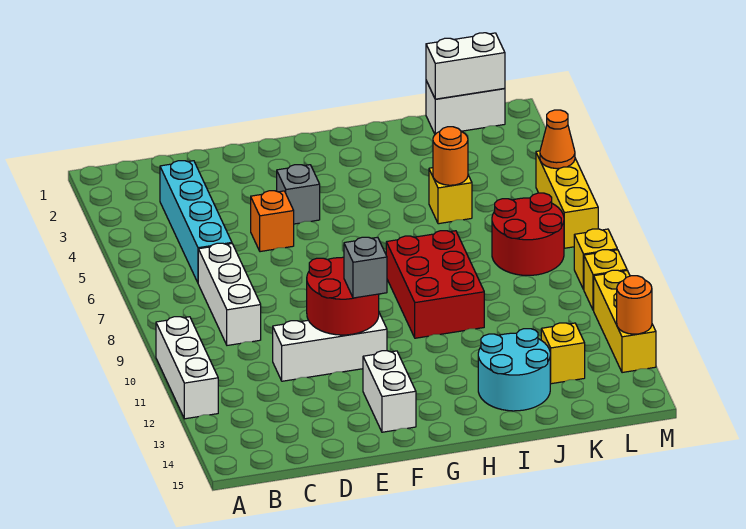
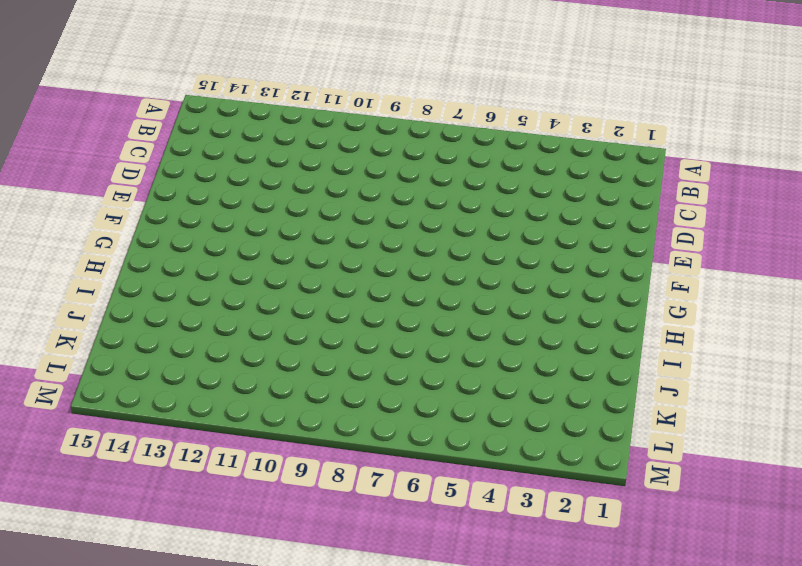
none -> white 1x3 brick [156,317,218,419]
none -> cyan 1x4 brick [160,161,232,282]
none -> white 1x3 brick [198,243,261,345]

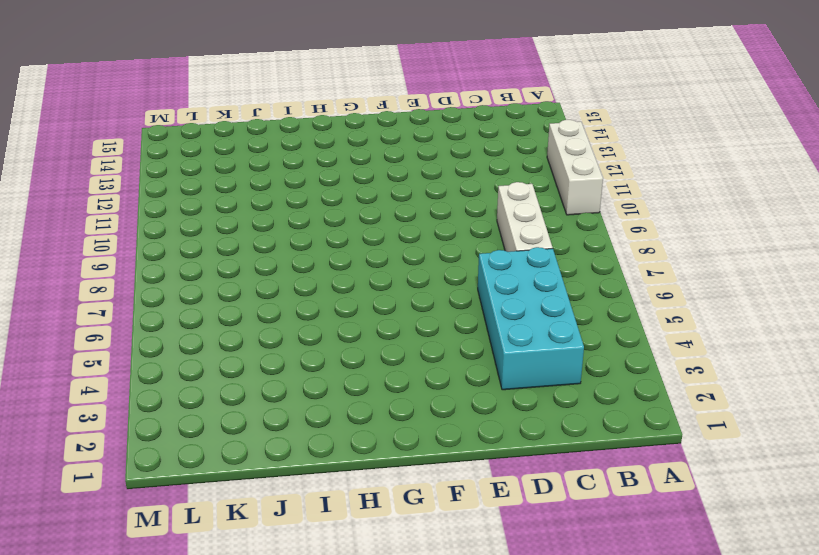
cyan 2x4 brick [478,247,584,390] -> cyan 1x4 brick [160,161,232,282]
none -> white 1x3 brick [273,313,387,381]
none -> orange 1x1 brick [251,191,294,252]
none -> grey 1x1 brick [277,165,320,224]

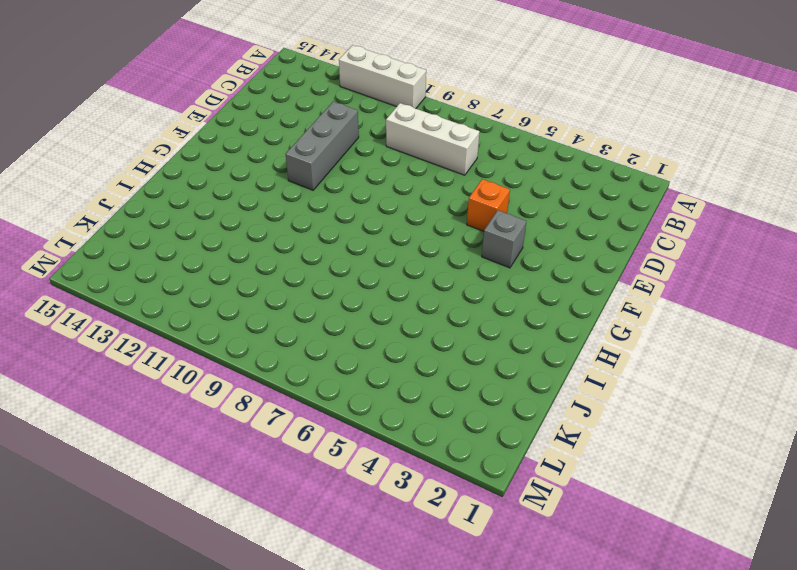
grey 1x3 brick [286,102,359,190] -> white 1x3 brick [273,313,387,381]
none -> cyan 1x4 brick [160,161,232,282]
none -> white 1x2 brick [363,351,416,432]
none -> red 2x3 brick [386,231,484,338]

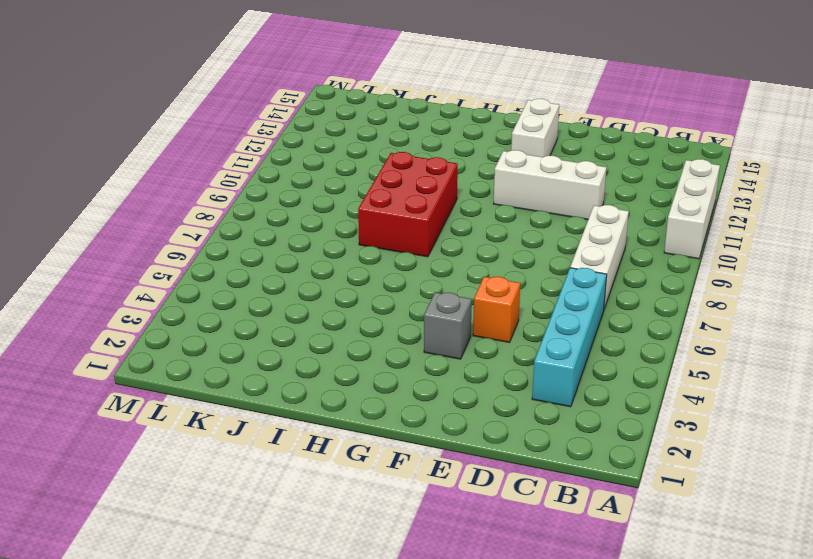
none -> cyan 2x2 round brick [478,329,551,411]
none -> yellow 1x1 brick [429,168,472,224]
none -> white 1x2 brick [426,81,505,134]

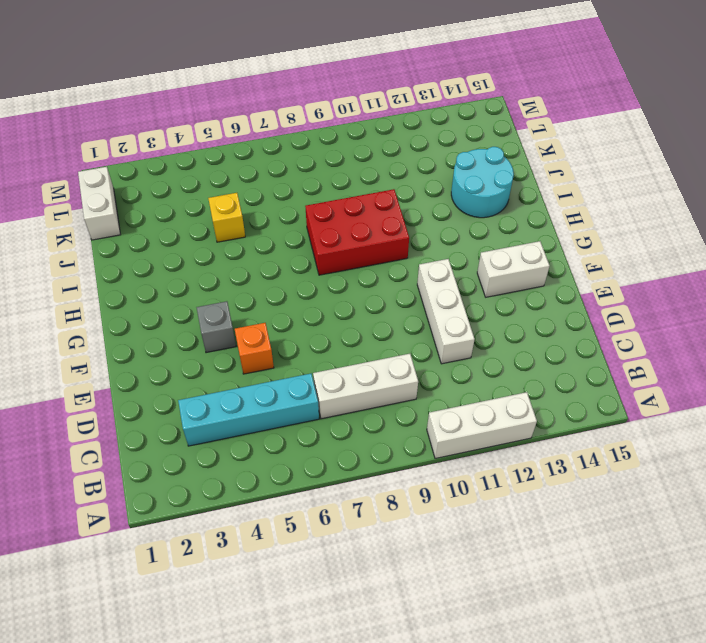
none -> red 2x2 round brick [492,193,564,275]
none -> yellow 1x1 brick [541,323,585,384]
none -> yellow 1x3 brick [536,151,598,248]

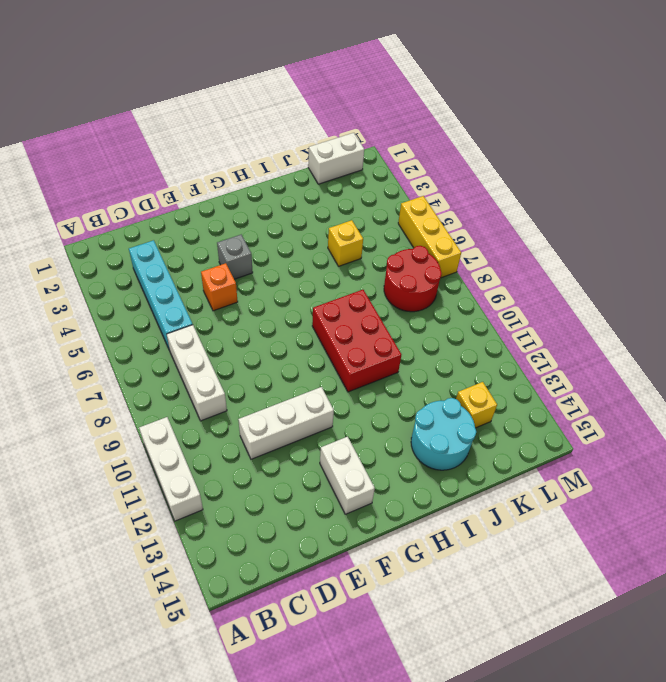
none -> yellow 1x1 brick [574,229,617,289]
none -> yellow 1x1 brick [584,250,627,310]
none -> yellow 1x3 brick [594,270,656,373]

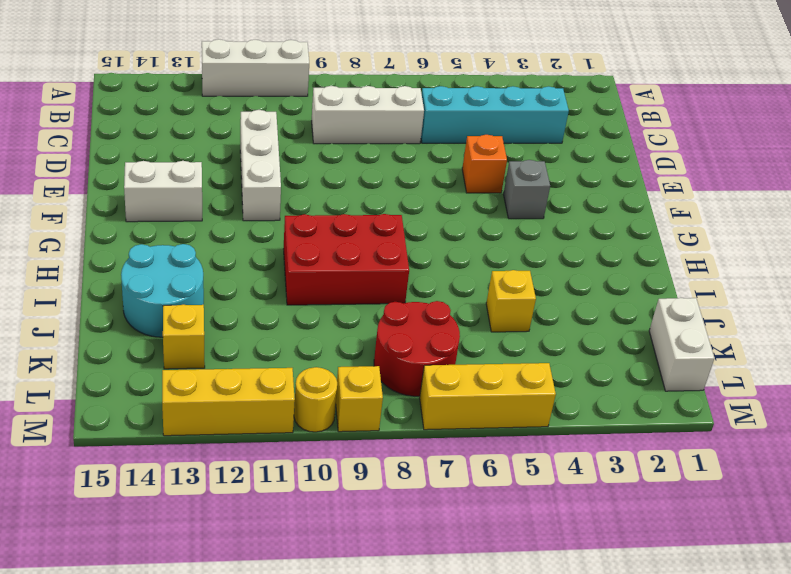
yellow 1x1 round brick [294,367,337,432] -> yellow 1x1 brick [584,250,627,310]
none -> red 2x2 round brick [307,257,379,335]
none -> orange 1x1 round brick [433,127,468,185]
none -> white 1x2 brick [426,33,505,99]

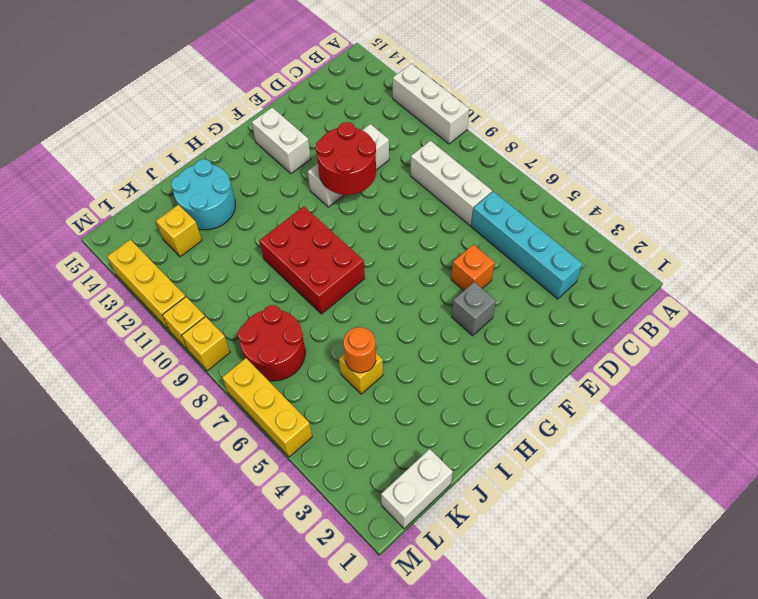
none -> white 1x2 brick [426,33,505,99]
none -> orange 1x1 cone [540,110,575,169]
none -> orange 1x1 round brick [617,276,652,334]

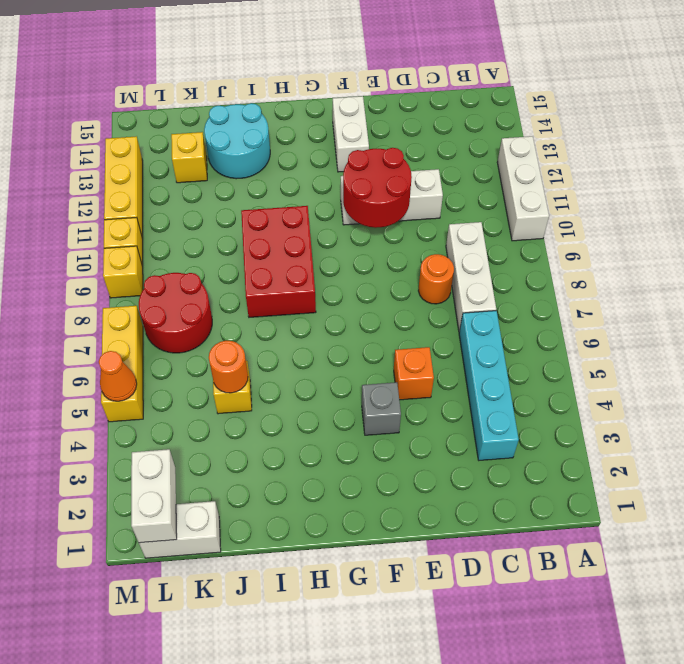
orange 1x1 round brick [418,254,454,304] -> orange 1x1 round brick moved to [617,276,652,334]
white 1x2 brick [131,449,177,543] -> white 1x2 brick turned to [426,33,505,99]
none -> grey 1x1 brick [344,237,387,298]

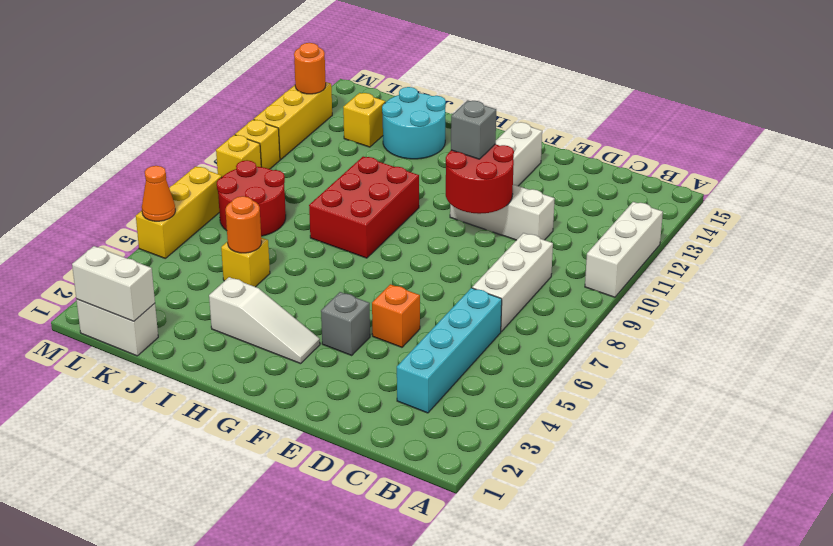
white 1x3 slope [209,277,320,364] -> none

